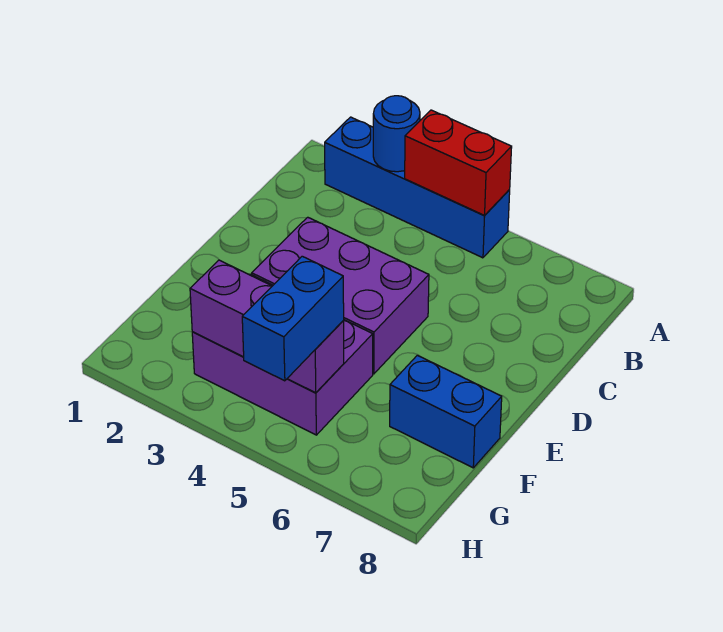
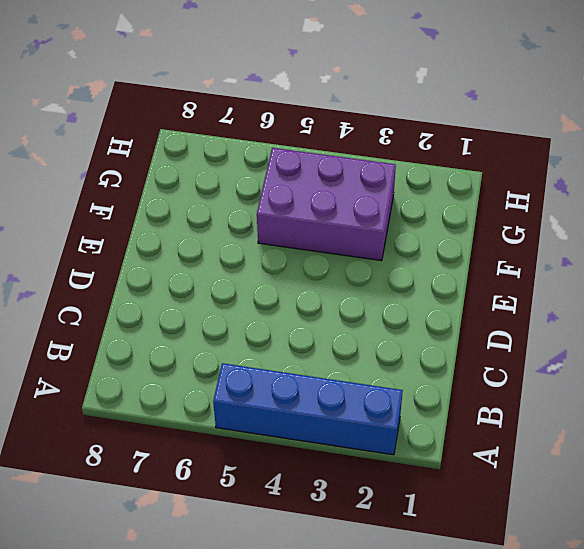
none -> purple 2x3 brick [251,217,429,374]
none -> blue 1x2 brick [390,355,502,468]

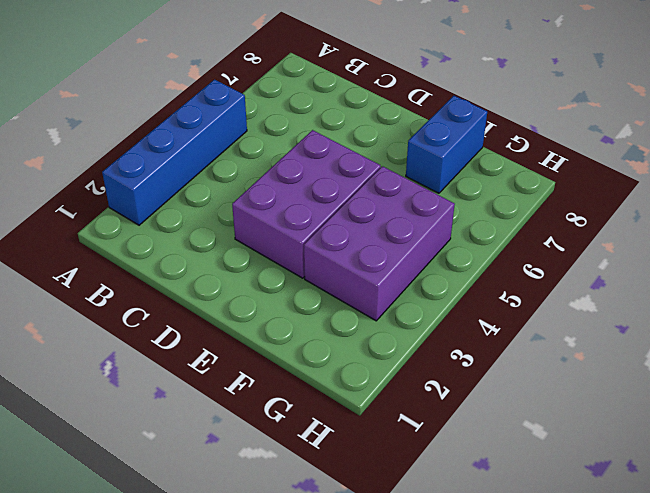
none -> blue 1x1 round brick [373,96,420,172]
none -> red 1x2 brick [405,110,512,215]

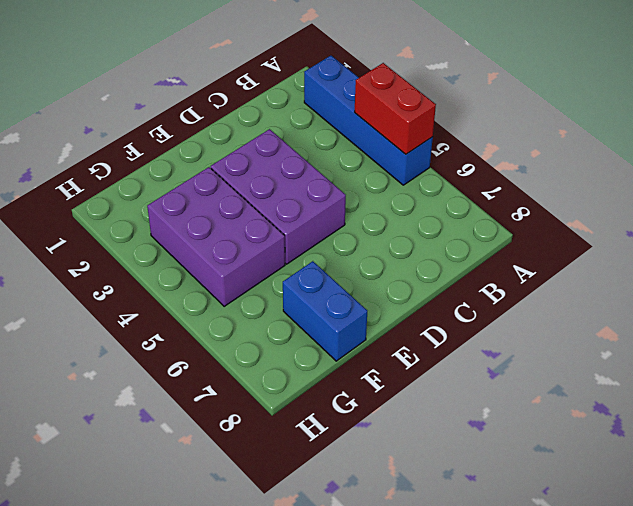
none -> blue 1x1 round brick [373,96,420,172]
none -> purple 1x3 brick [190,260,344,393]

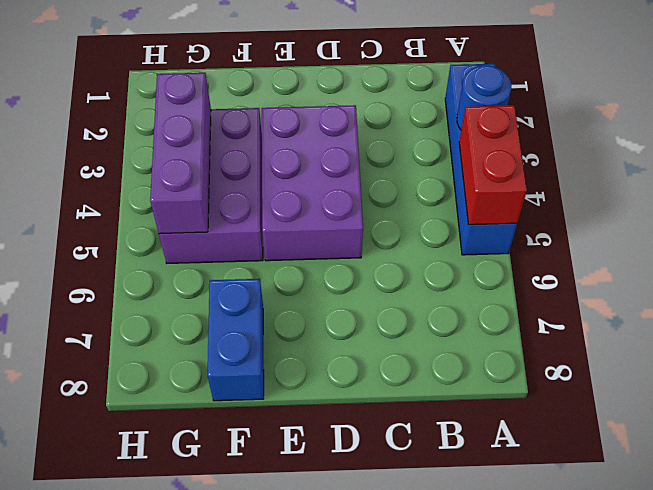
none -> blue 1x2 brick [242,256,344,381]

